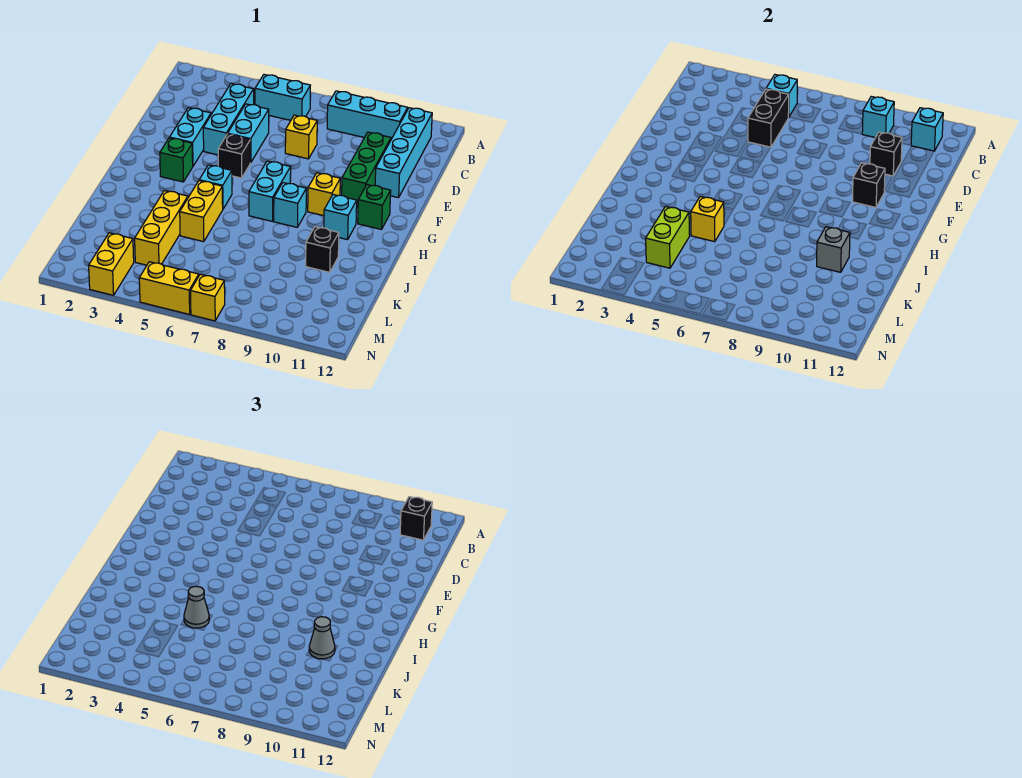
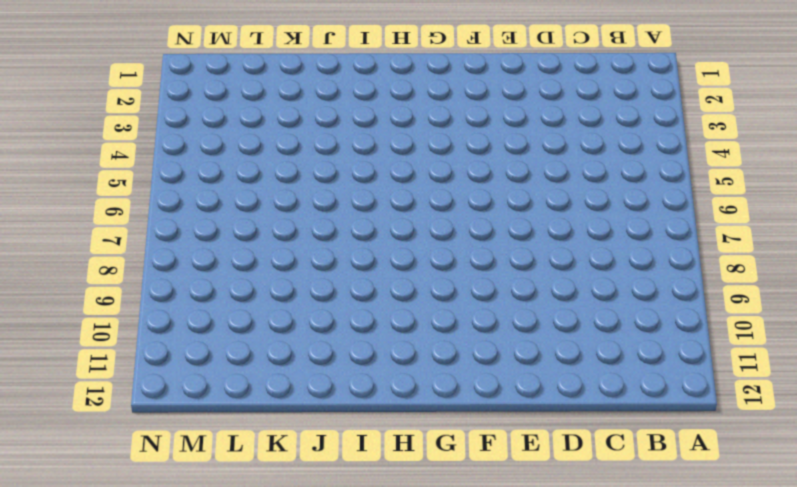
none -> cyan 1x2 brick [255,75,310,121]
none -> cyan 1x3 brick [327,91,408,139]
none -> cyan 1x4 brick [375,108,432,198]
none -> cyan 1x3 brick [203,84,254,155]

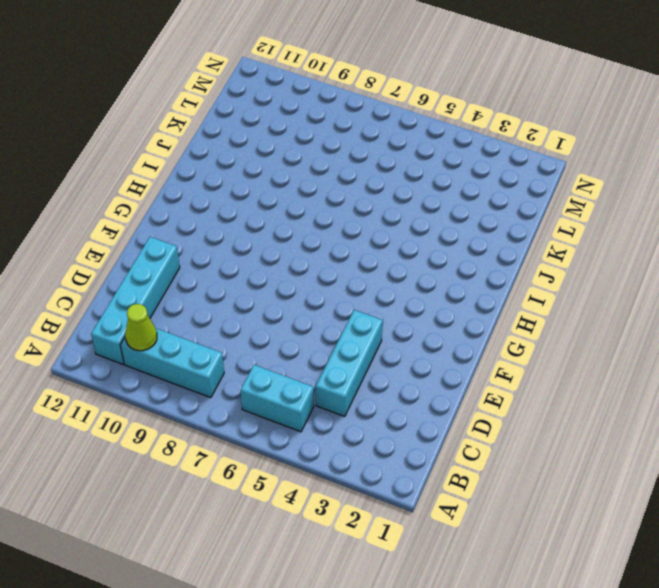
lime 1x1 cone [125,304,157,351] -> none
none -> cyan 1x2 brick [228,104,269,163]
none -> yellow 1x1 brick [285,115,317,159]
none -> green 1x3 brick [342,132,391,206]
none -> cyan 1x2 brick [170,108,211,166]

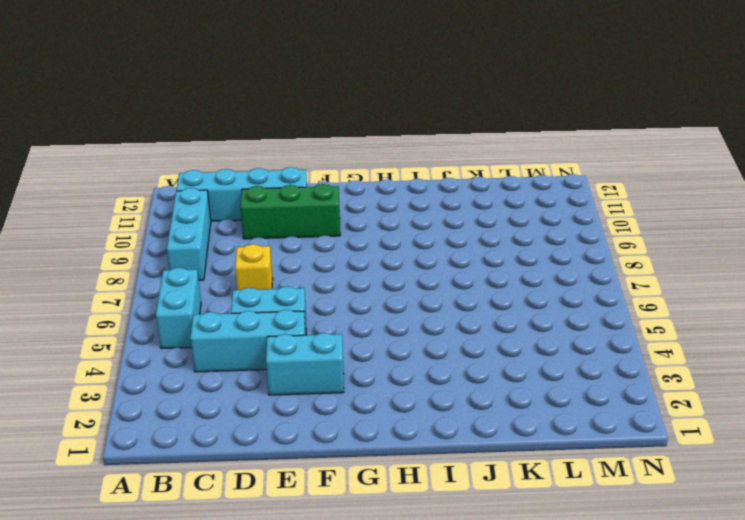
none -> black 1x1 brick [218,134,250,178]
none -> green 1x1 brick [160,138,193,182]
none -> cyan 1x2 brick [249,161,291,221]
none -> yellow 1x1 brick [308,173,340,216]

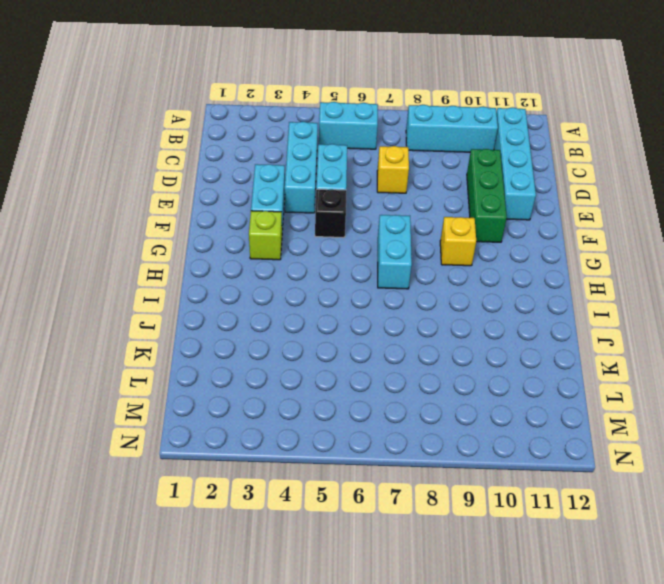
lime 1x1 brick [249,211,282,260] -> green 1x1 brick [160,138,193,182]
none -> green 1x1 brick [358,185,391,229]
none -> cyan 1x1 brick [199,165,232,209]
none -> cyan 1x1 brick [274,183,306,227]
none -> cyan 1x1 brick [324,195,357,240]

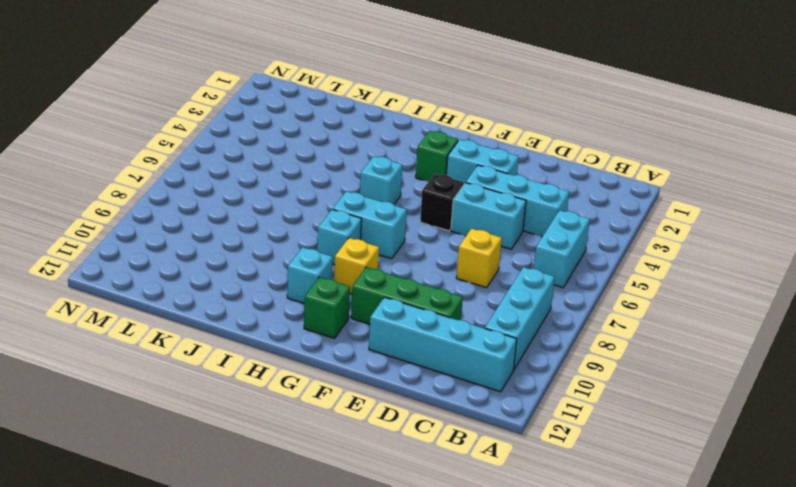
none -> yellow 1x2 brick [180,181,223,242]
none -> yellow 1x3 brick [135,191,188,265]
none -> black 1x1 brick [306,227,339,272]
none -> yellow 1x2 brick [89,233,134,295]

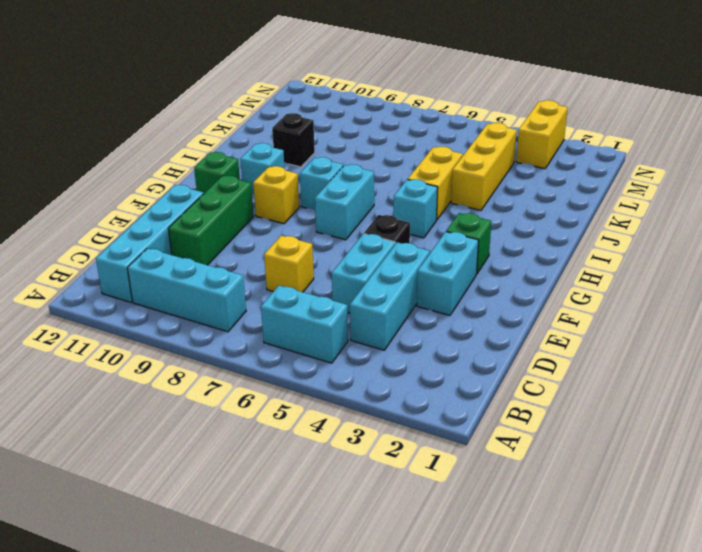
none -> yellow 1x2 brick [139,262,199,314]
none -> yellow 1x1 brick [191,274,225,321]
none -> cyan 1x1 brick [766,75,797,117]
none -> cyan 1x1 brick [862,96,894,138]

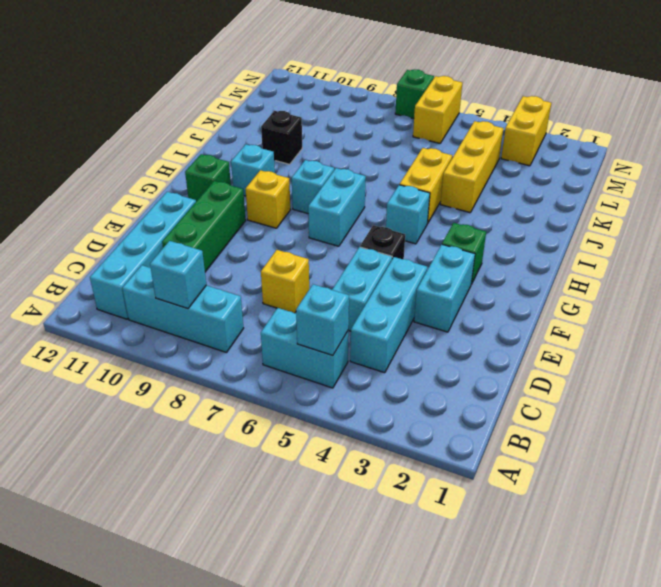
yellow 1x2 brick [413,76,462,143] -> yellow 1x2 brick turned to [139,262,199,314]
green 1x1 brick [395,69,434,119] -> yellow 1x1 brick [191,274,225,321]
none -> cyan 1x1 brick [911,108,943,151]
none -> black 1x2 brick [748,89,789,147]
none -> black 1x1 brick [870,132,902,176]
none -> black 1x1 brick [852,163,885,207]

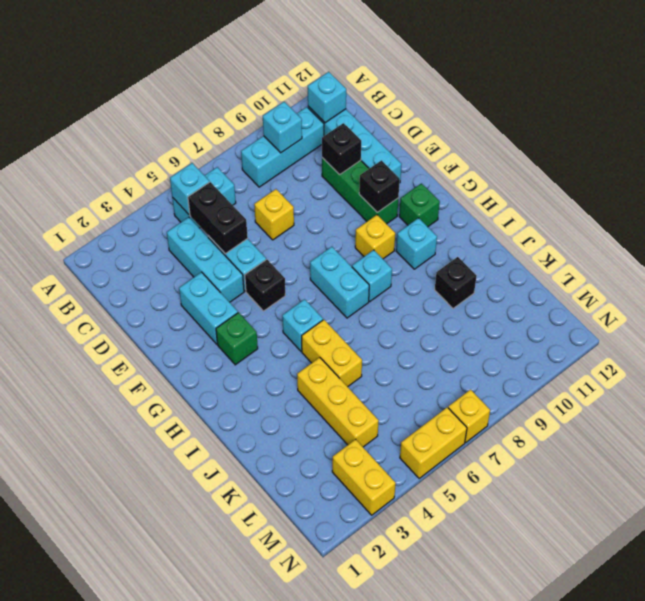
none -> yellow 1x1 brick [691,196,724,242]
none -> grey 1x1 brick [817,227,850,272]
none -> lime 1x2 brick [646,206,690,268]
none -> black 1x1 brick [400,497,432,540]

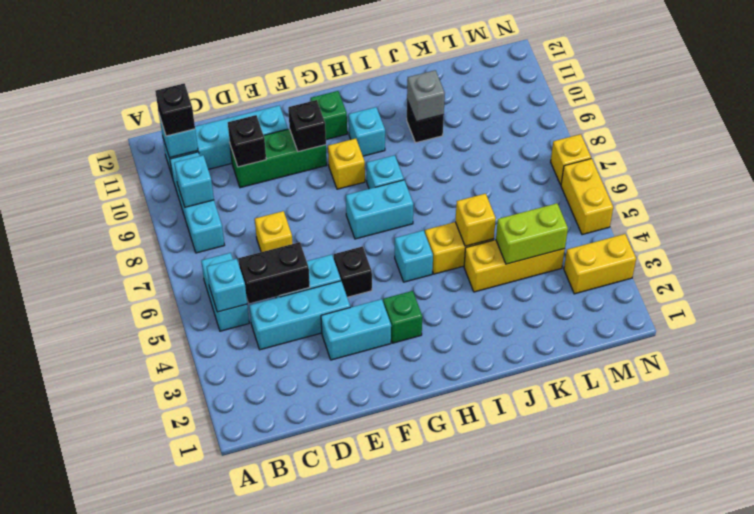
none -> grey 1x1 cone [184,586,209,628]
none -> grey 1x1 cone [309,617,335,659]

